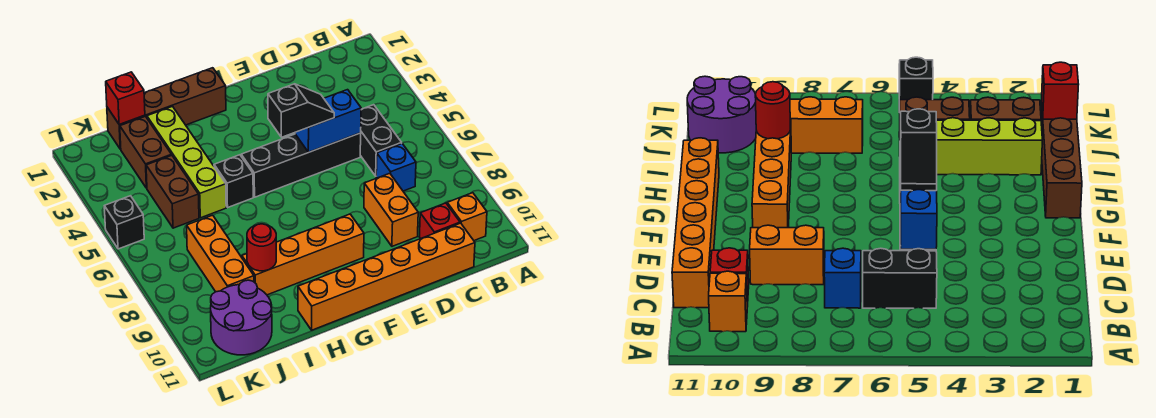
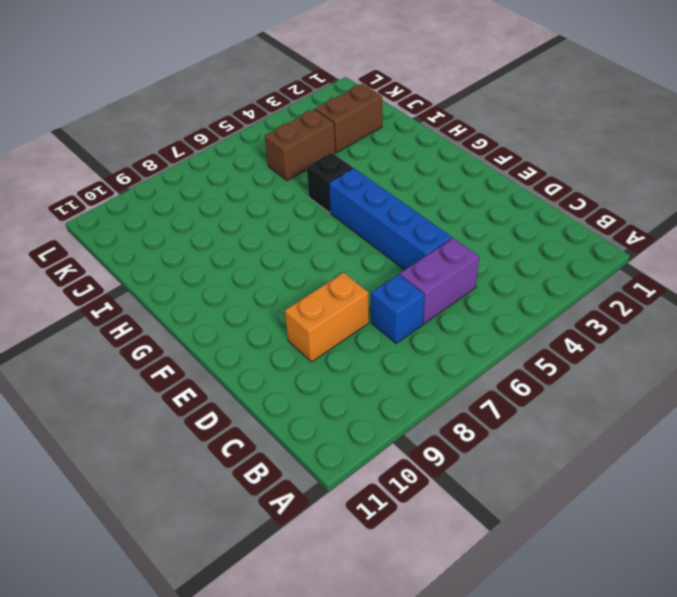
purple 1x2 brick [400,238,479,324] -> black 1x2 brick [360,105,402,176]
blue 1x4 brick [329,168,452,270] -> black 1x4 brick [241,133,361,197]
none -> orange 1x1 brick [447,193,487,241]
none -> red 1x1 brick [419,203,460,239]
none -> orange 1x6 brick [298,223,475,330]

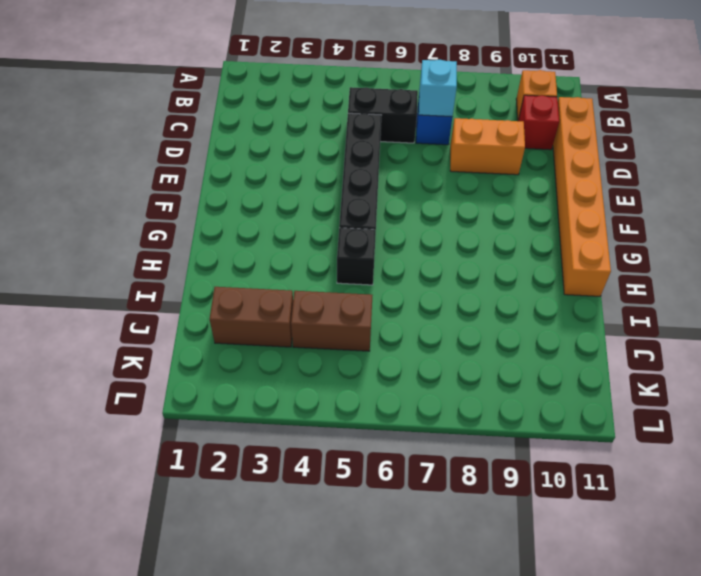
cyan 1x1 brick [419,60,457,117] -> none
none -> orange 1x4 brick [242,214,364,295]
none -> brown 1x4 brick [107,68,226,149]
none -> lime 1x4 brick [147,106,226,218]

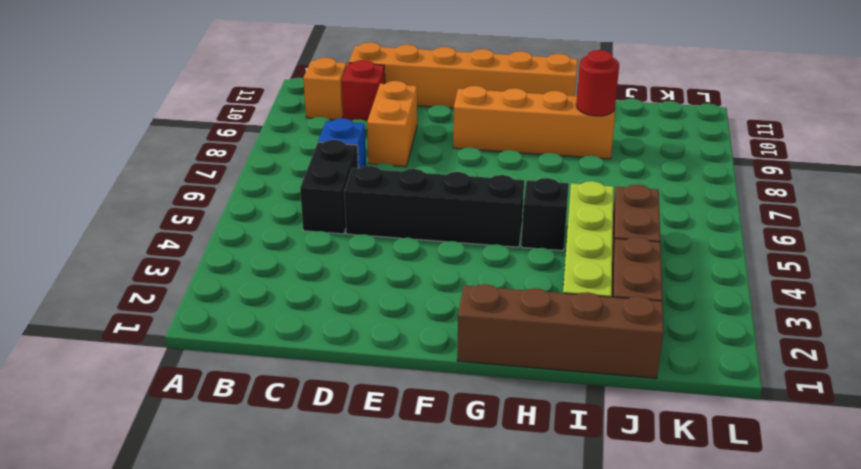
none -> orange 1x3 brick [187,215,254,292]
none -> purple 2x2 round brick [211,280,272,355]
none -> black 1x1 brick [104,196,144,249]

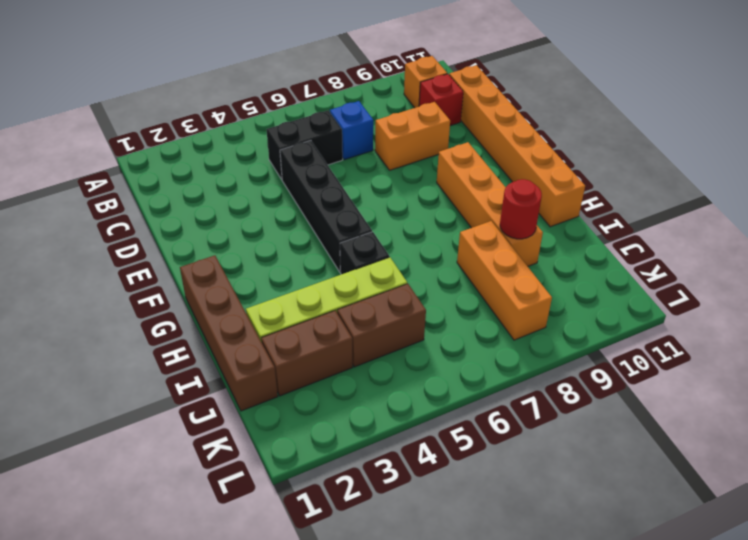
orange 1x3 brick [457,221,552,340] -> orange 1x3 brick turned to [187,215,254,292]
none -> purple 2x2 round brick [211,280,272,355]
none -> black 1x1 brick [104,196,144,249]
none -> blue 1x2 brick [295,90,361,152]

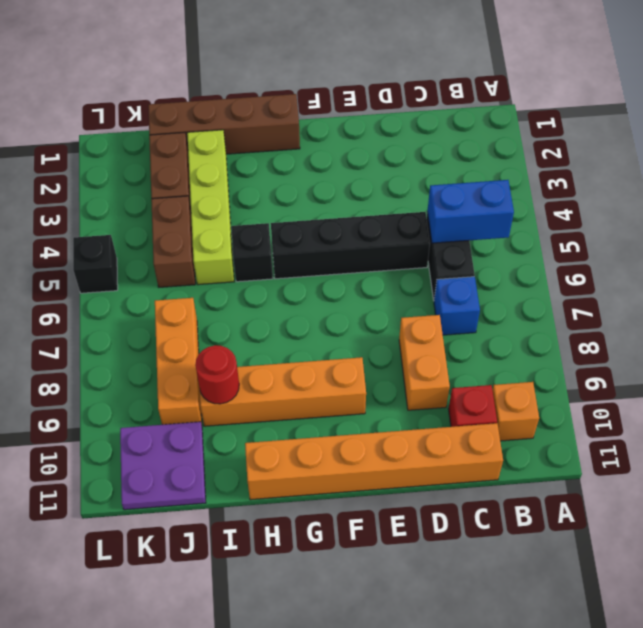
blue 1x2 brick [427,180,514,243] -> blue 1x2 brick moved to [295,90,361,152]
purple 2x2 plate [120,422,206,510] -> purple 2x2 round brick [211,280,272,355]
none -> red 1x1 brick [106,72,145,125]
none -> black 1x2 slope [268,84,334,137]

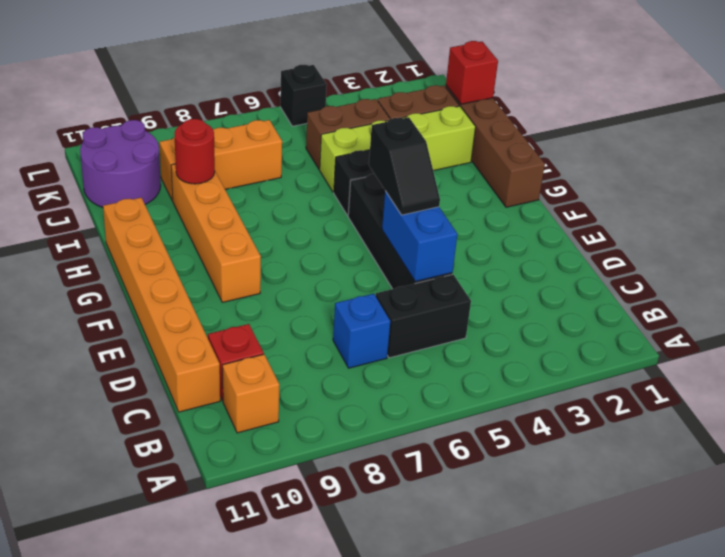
none -> orange 1x2 brick [364,173,418,246]

